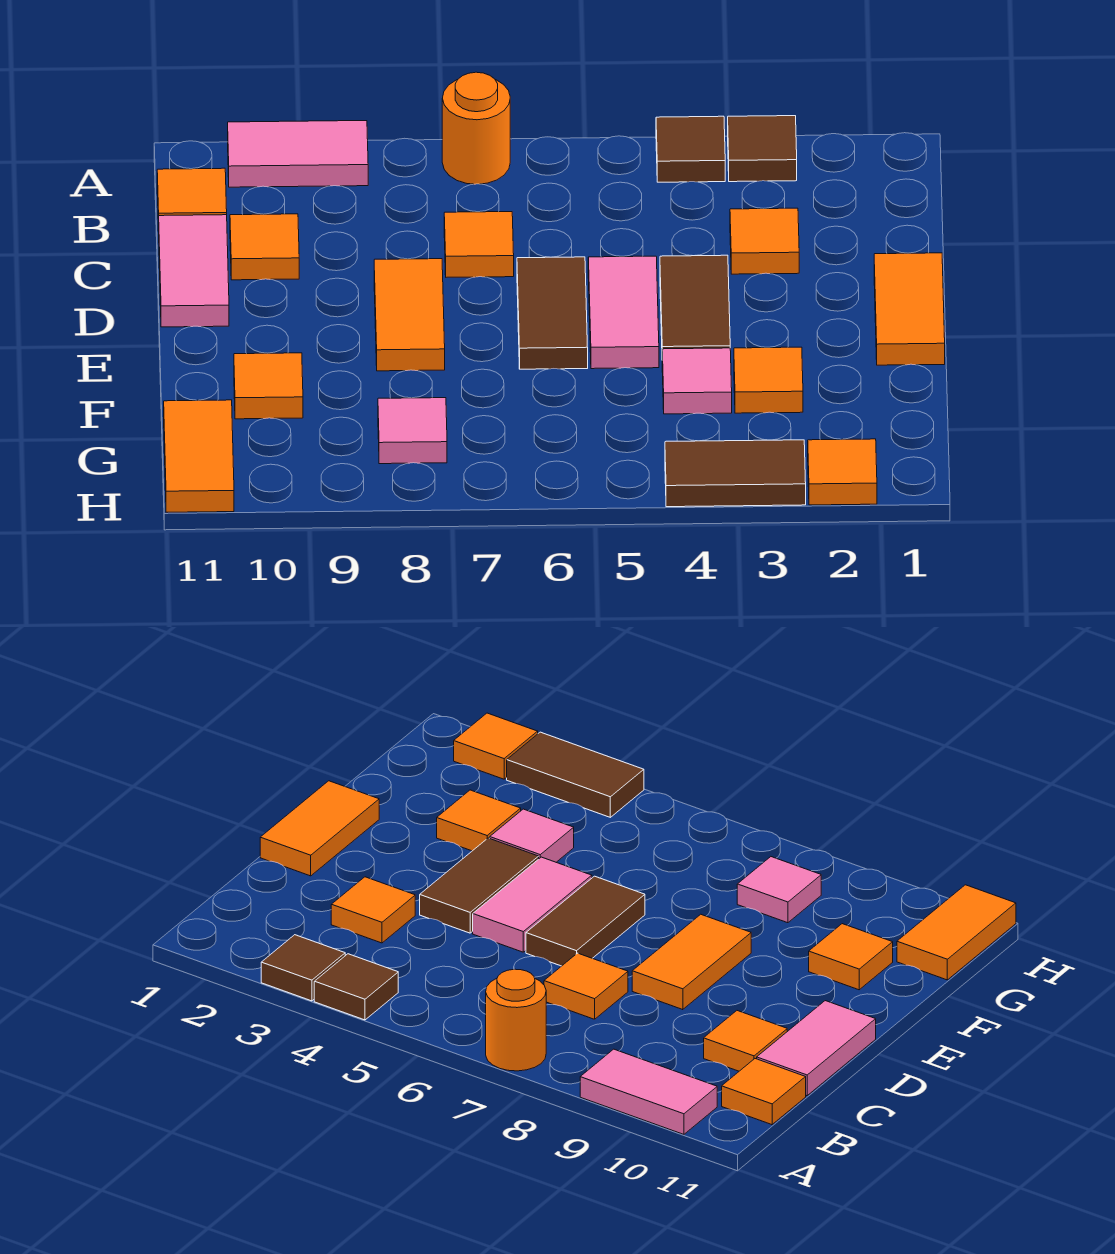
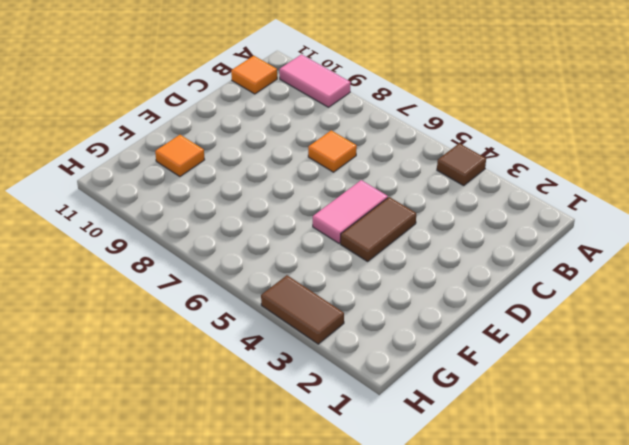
none -> brown 1x1 tile [728,116,797,182]
none -> orange 1x1 round brick [442,72,510,184]
none -> orange 1x1 tile [730,208,799,274]

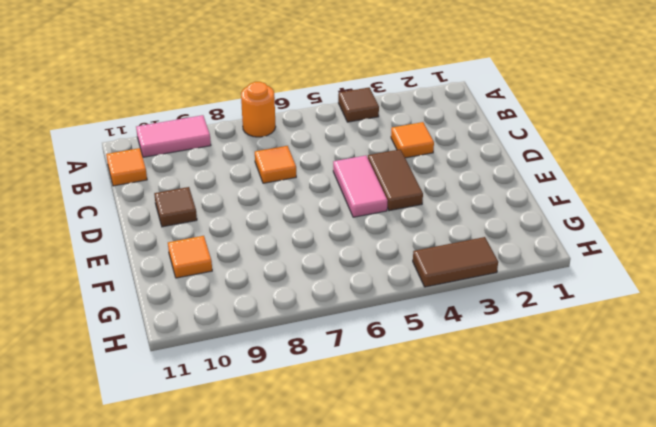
brown 1x1 tile [154,187,197,227] -> brown 1x1 tile moved to [728,116,797,182]
none -> orange 1x1 tile [230,214,299,280]
none -> pink 1x2 tile [159,215,229,327]
none -> orange 1x2 tile [874,253,945,365]

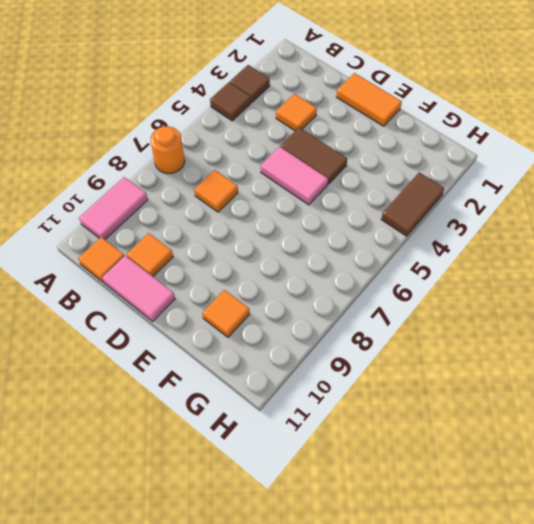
none -> brown 1x2 tile [517,257,588,369]
none -> orange 1x2 tile [374,259,445,371]
none -> orange 1x1 tile [734,347,803,413]

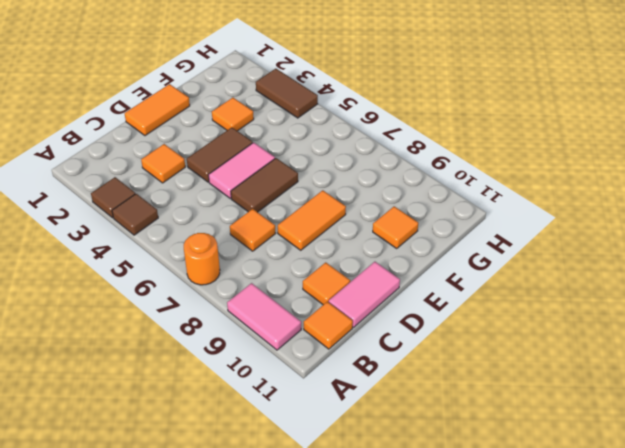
none -> pink 1x1 tile [662,348,732,414]
none -> pink 1x1 tile [378,398,447,464]
none -> orange 1x2 tile [164,400,234,512]

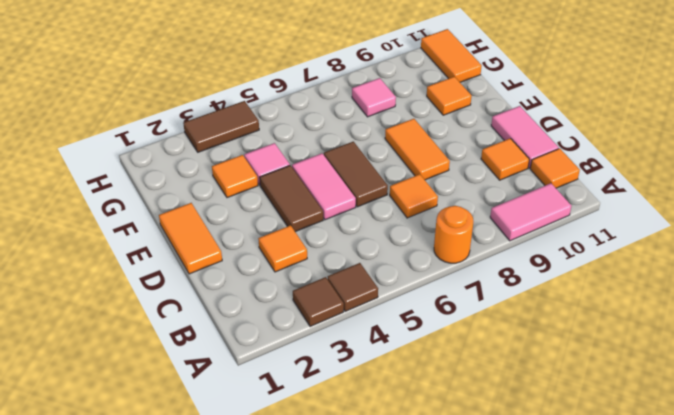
none -> orange 1x1 tile [808,439,877,505]

